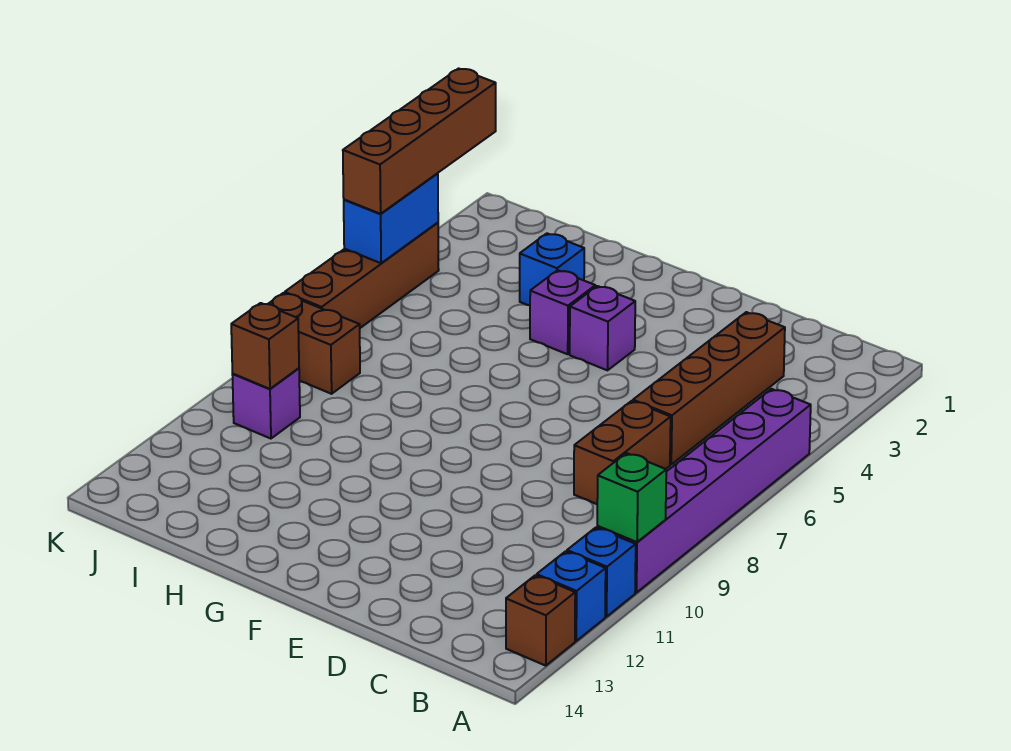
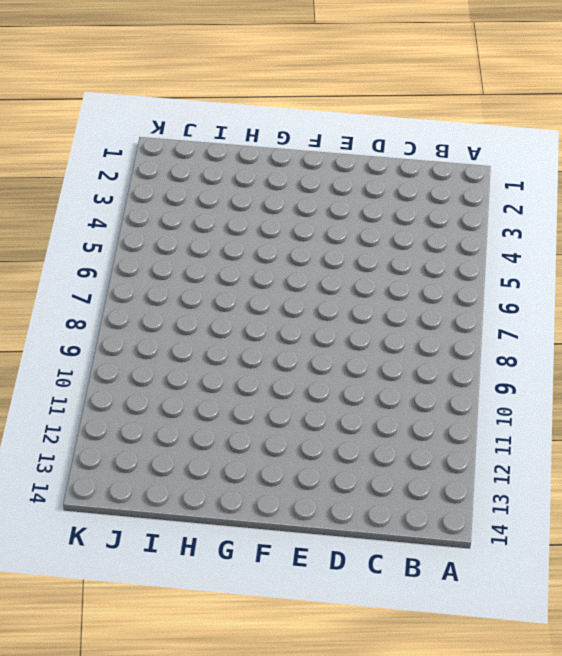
none -> purple 1x6 brick [597,389,811,593]
none -> blue 1x1 brick [567,528,636,617]
none -> blue 1x1 brick [537,551,606,641]

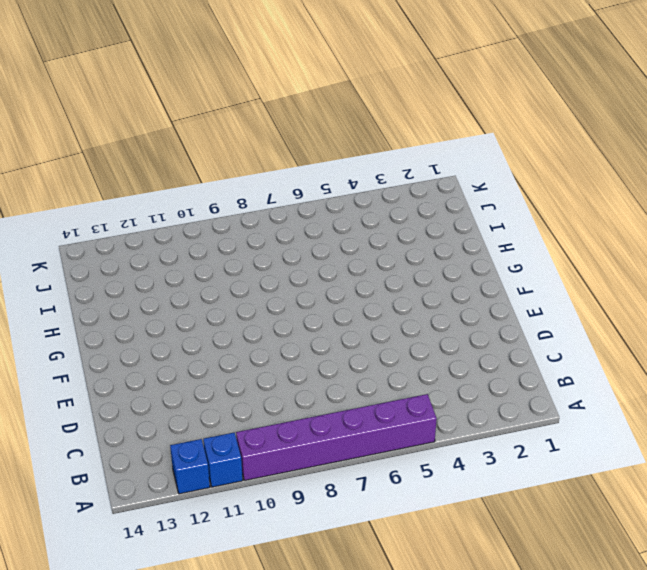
none -> brown 1x1 brick [506,575,575,666]
none -> brown 1x4 brick [633,312,785,464]
none -> brown 1x2 brick [574,401,671,504]

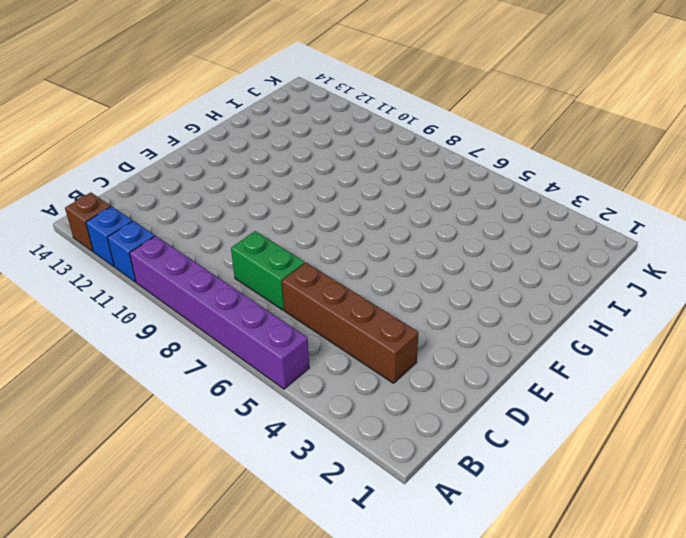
green 1x2 brick [231,231,305,310] -> brown 1x2 brick [574,401,671,504]
none -> purple 1x1 brick [570,286,635,370]
none -> purple 1x1 brick [530,270,595,354]
none -> blue 1x1 brick [520,233,584,305]

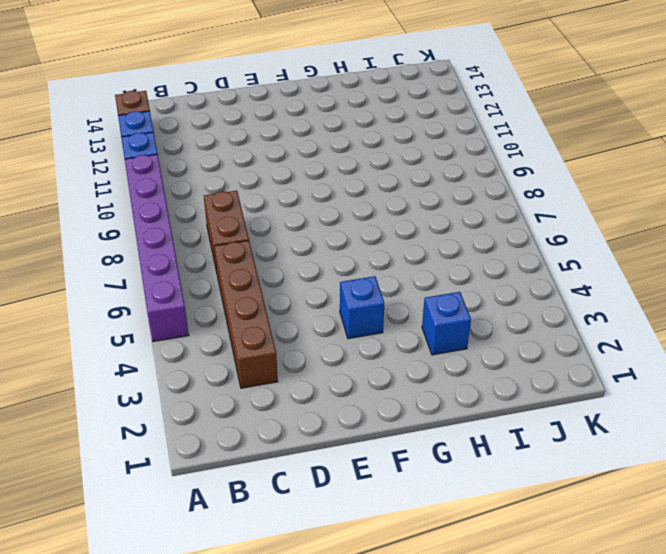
blue 1x1 brick [340,276,384,339] -> purple 1x1 brick [570,286,635,370]
none -> purple 1x1 brick [530,270,595,354]
none -> brown 1x2 brick [268,293,360,394]
none -> purple 1x1 brick [232,368,300,439]

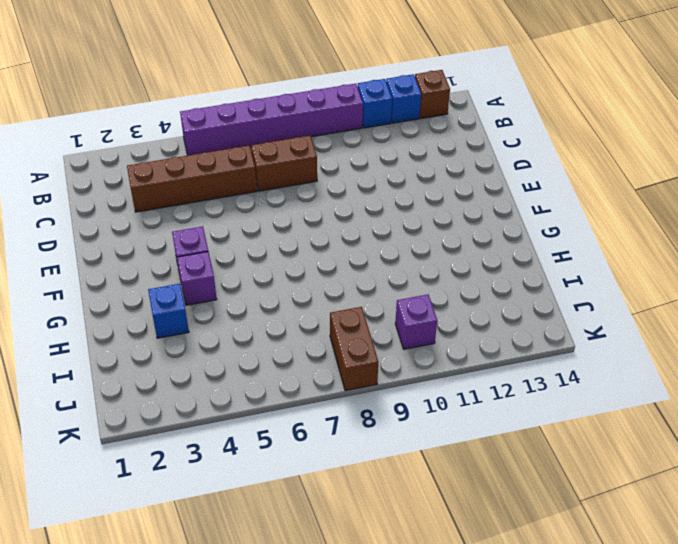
none -> brown 1x4 brick [285,223,439,328]
none -> green 1x1 brick [597,453,666,542]
none -> brown 1x1 brick [231,303,299,389]

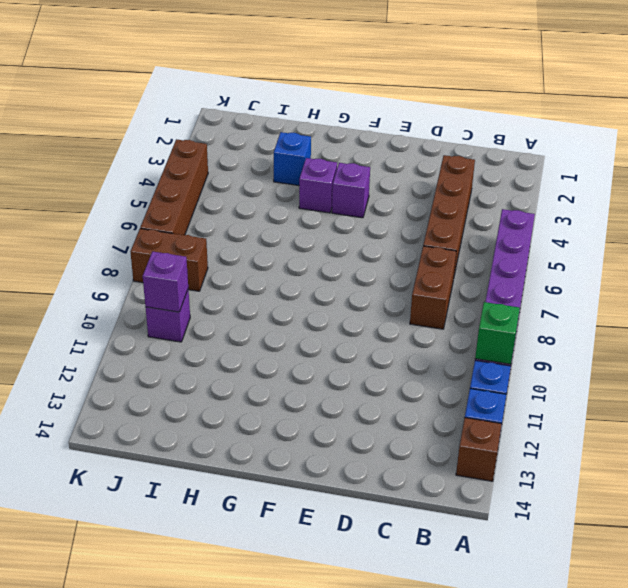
purple 1x1 brick [143,252,188,312] -> brown 1x1 brick [231,303,299,389]
none -> blue 1x2 brick [344,173,438,263]
none -> brown 1x4 brick [343,68,496,214]

